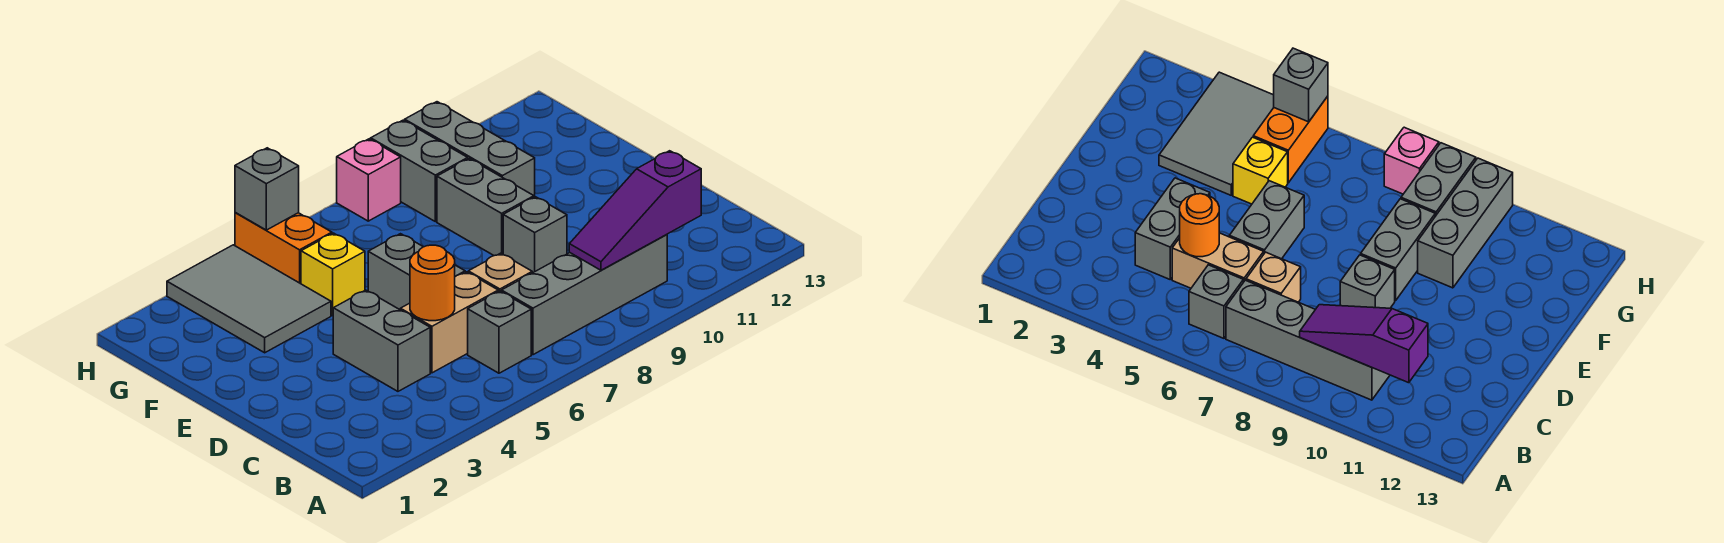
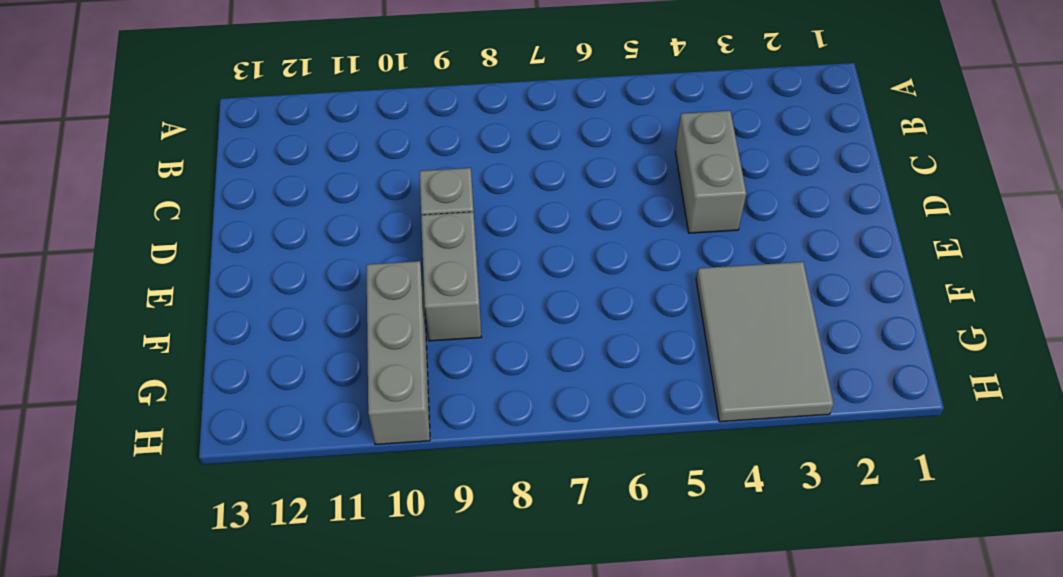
none -> grey 1x1 brick [468,291,531,373]
none -> grey 1x4 brick [502,234,667,355]
none -> tan 1x2 brick [400,272,498,373]

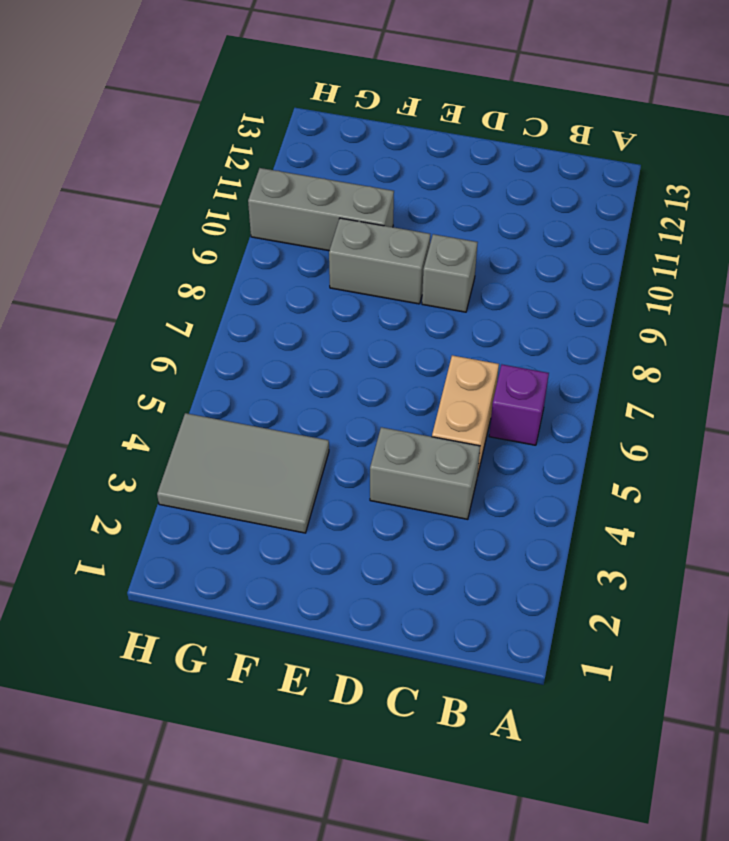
purple 1x1 brick [489,365,549,445] -> grey 1x1 brick [468,291,531,373]
none -> grey 1x4 brick [502,234,667,355]
none -> tan 1x1 brick [468,253,532,292]
none -> grey 1x2 brick [368,234,465,310]

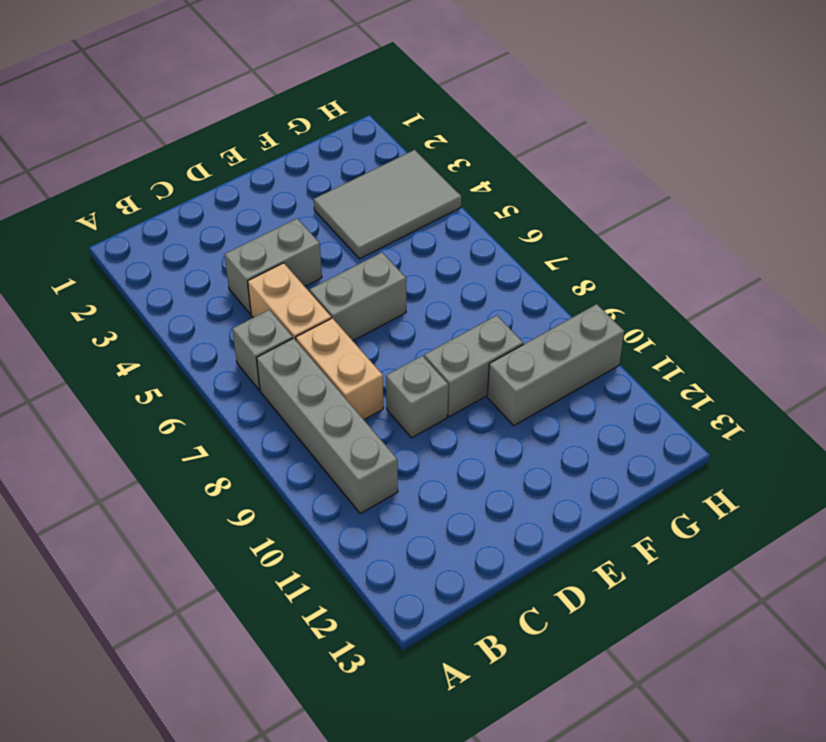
tan 1x2 brick [296,318,383,419] -> tan 1x1 brick [468,253,532,292]
none -> yellow 1x1 brick [301,233,365,315]
none -> orange 1x2 brick [235,212,332,284]
none -> grey 1x2 brick [371,120,468,222]

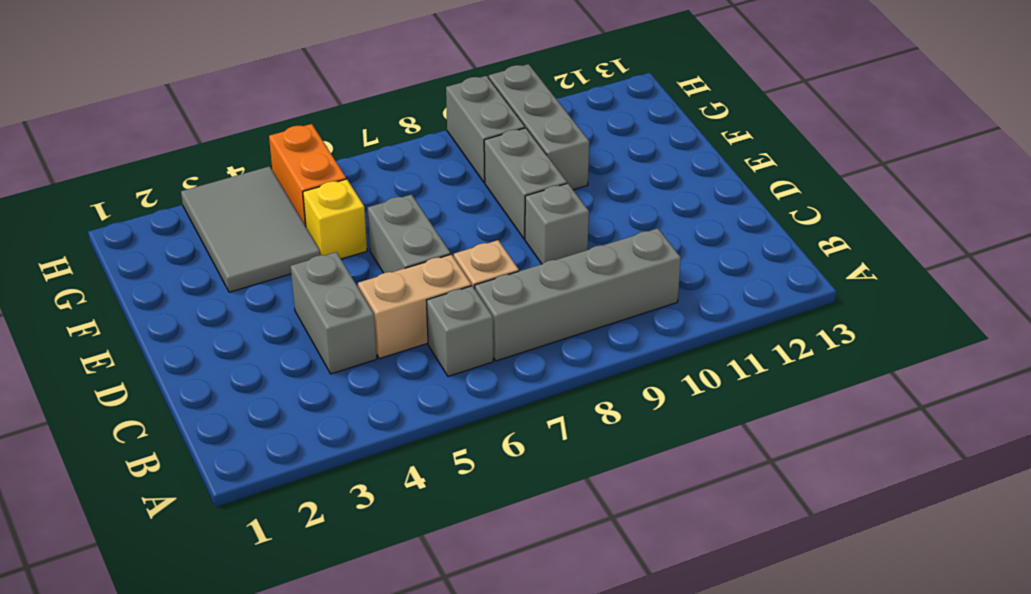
none -> pink 1x1 brick [337,139,401,221]
none -> purple 1x3 slope [569,151,701,270]
none -> orange 1x1 round brick [410,245,455,321]

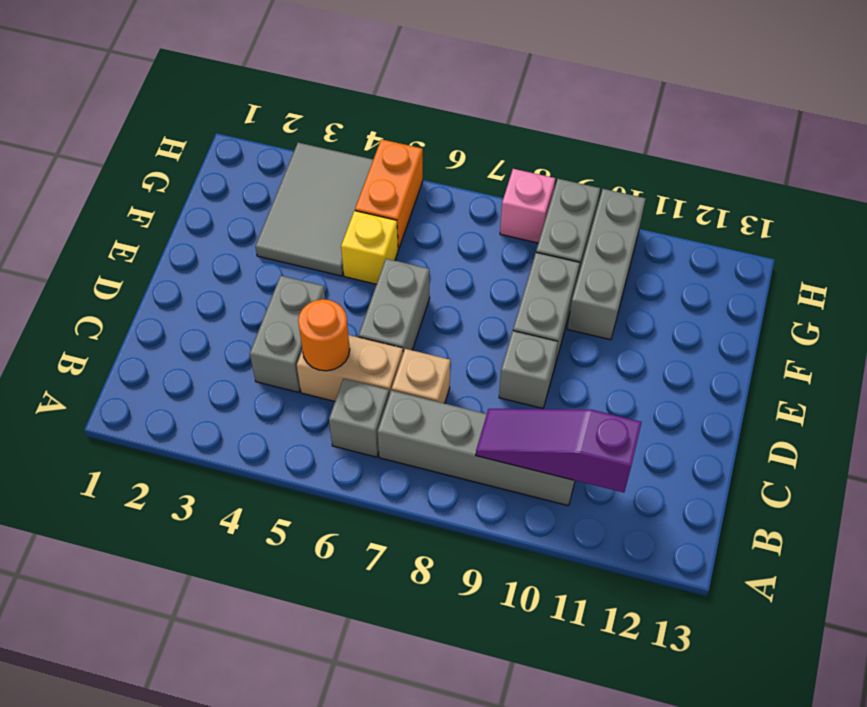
none -> grey 1x1 brick [235,148,299,230]

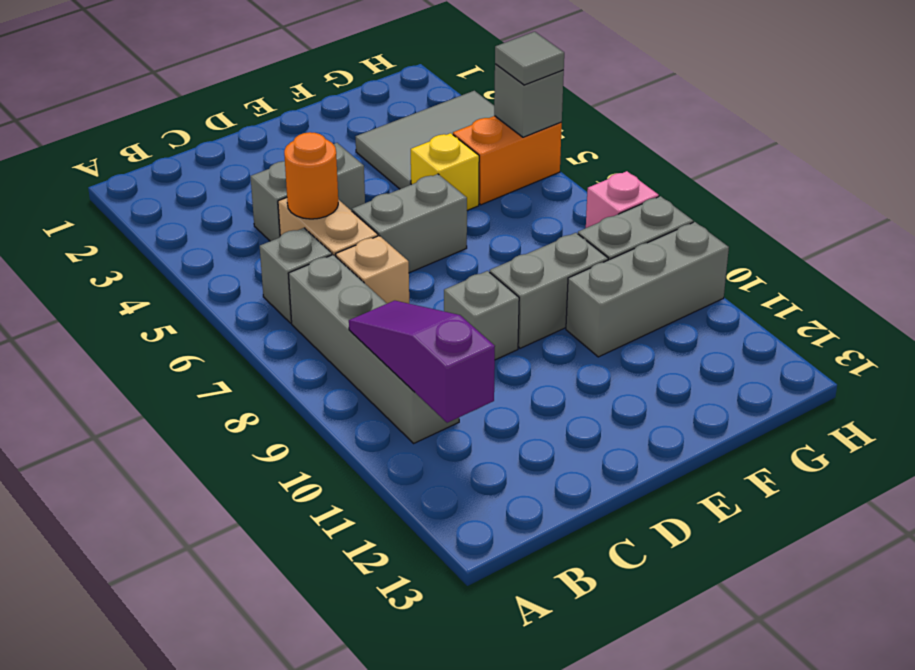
grey 1x1 tile [495,32,564,85] -> none

